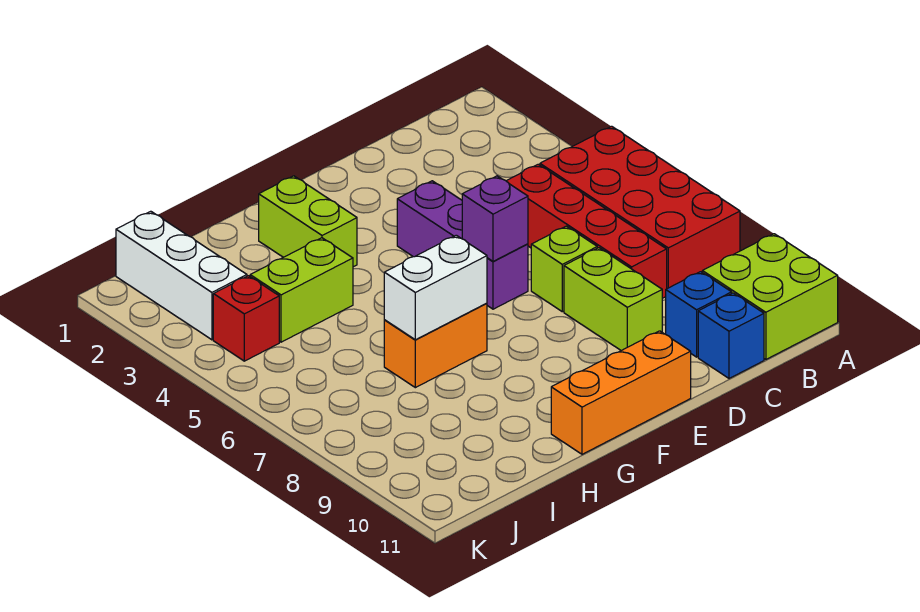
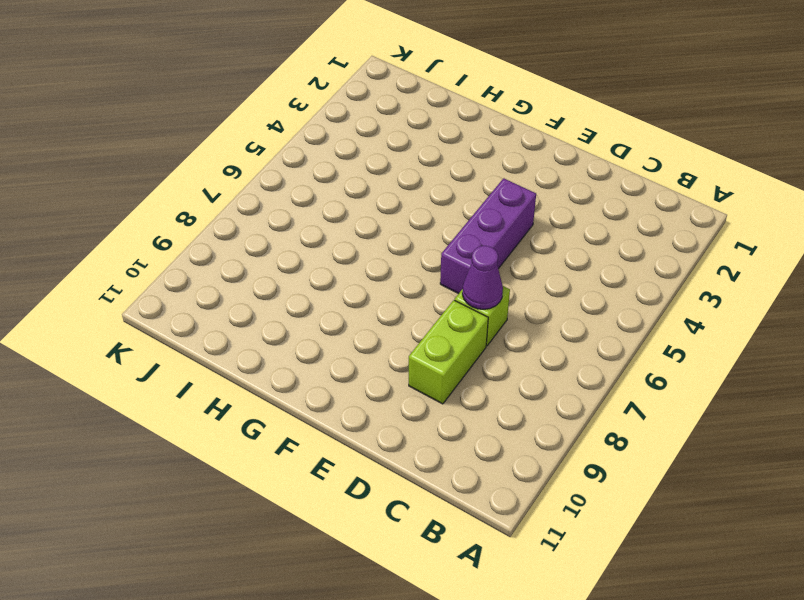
purple 1x1 cone [462,246,503,309] -> none
none -> red 2x4 brick [540,126,740,289]
none -> lime 2x2 brick [702,234,838,359]
none -> red 1x4 brick [507,164,667,298]

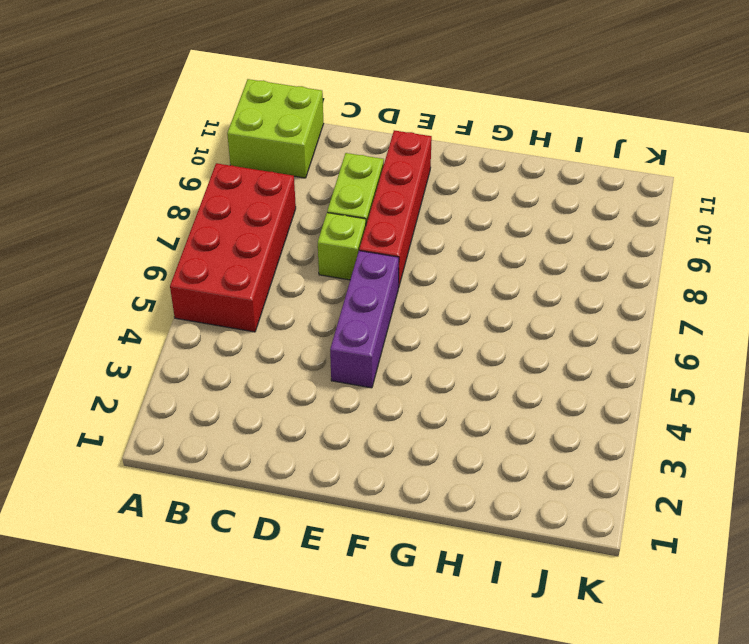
red 1x4 brick [359,130,432,288] -> red 1x4 brick moved to [507,164,667,298]
none -> blue 1x1 brick [666,272,732,357]
none -> blue 1x1 brick [698,293,764,378]
none -> orange 1x3 brick [551,331,691,454]

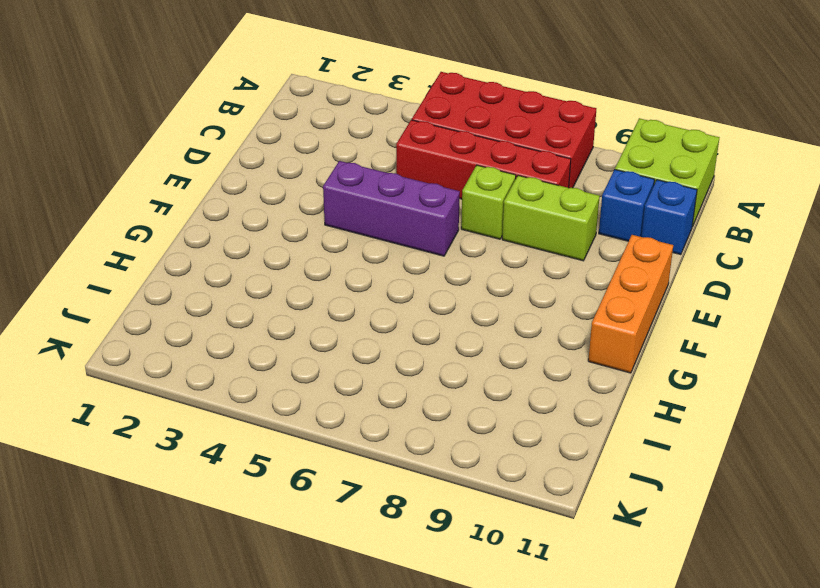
none -> lime 1x2 brick [259,176,357,267]
none -> orange 1x2 brick [384,303,487,388]
none -> lime 1x2 brick [250,238,353,342]

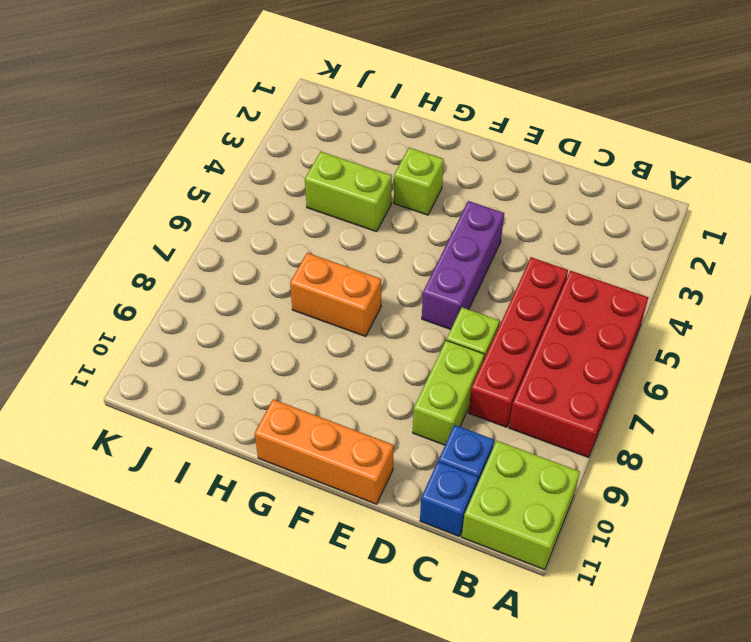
lime 1x1 brick [394,148,444,215] -> lime 1x2 brick [259,176,357,267]
none -> white 1x3 brick [116,211,247,340]
none -> red 1x1 brick [213,276,279,361]
none -> purple 1x1 brick [462,176,528,261]

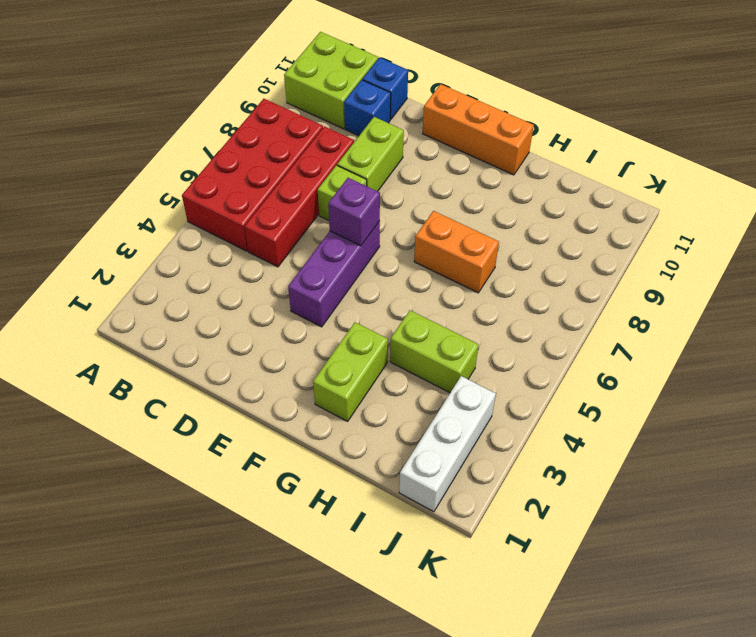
none -> red 1x1 brick [213,276,279,361]
none -> white 1x2 brick [384,235,487,340]

